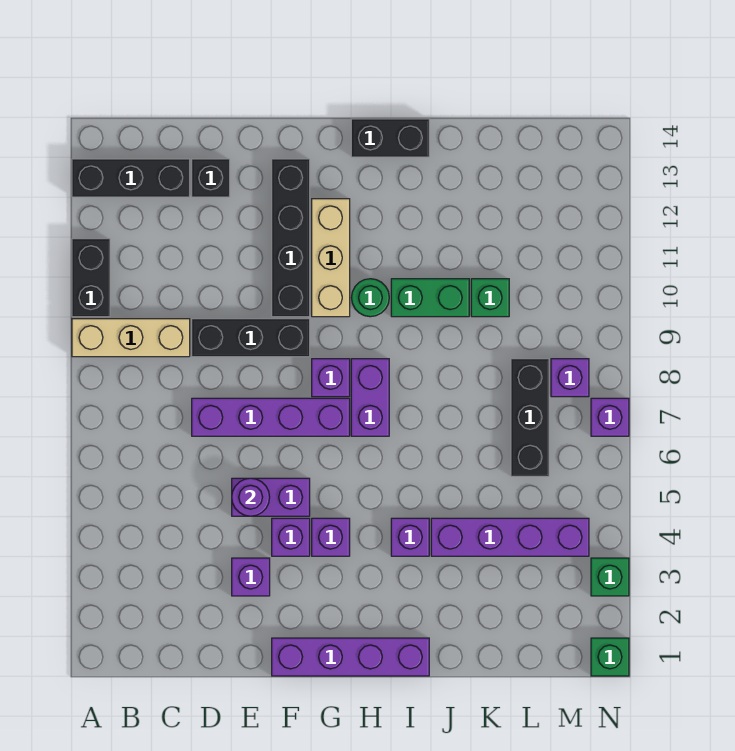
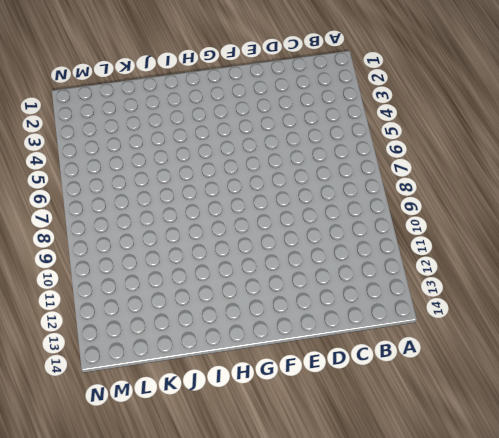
none -> tan 1x3 brick [72,319,190,357]
none -> black 1x2 brick [72,239,110,317]
none -> black 1x3 brick [72,159,190,197]

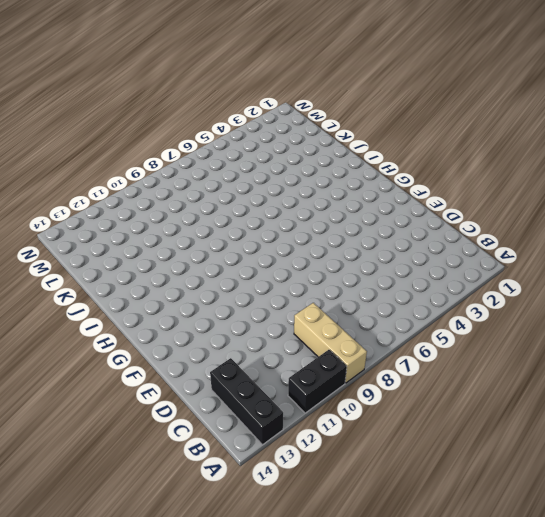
none -> purple 1x4 brick [192,398,350,436]
none -> black 1x3 brick [192,319,310,357]
none -> black 1x1 brick [192,159,230,197]

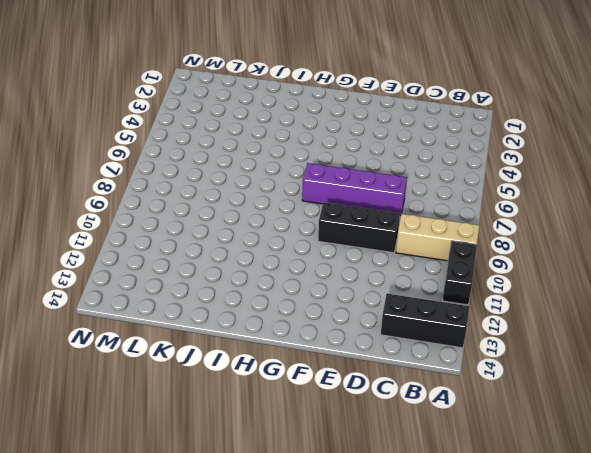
none -> black 1x1 brick [192,159,230,197]
none -> purple 1x1 brick [232,558,270,596]
none -> purple 1x2 brick [232,478,310,516]

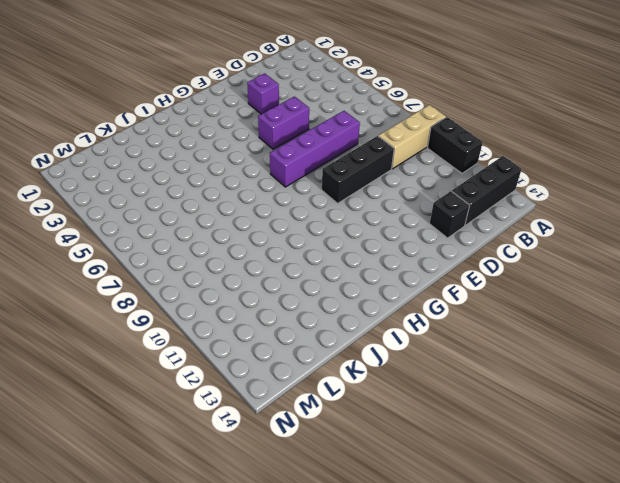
none -> purple 1x4 brick [272,638,429,676]
none -> purple 1x1 brick [272,518,310,556]
none -> black 1x4 brick [272,159,310,317]

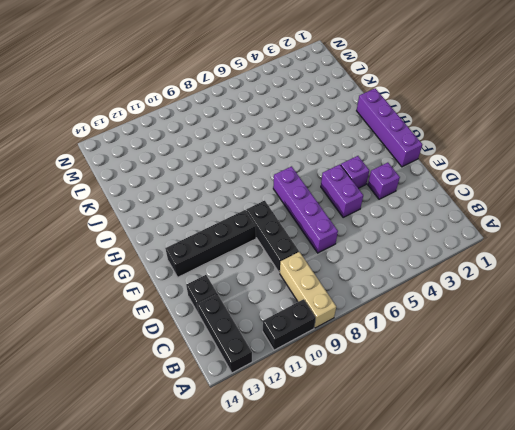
none -> purple 1x1 brick [312,518,350,556]
none -> purple 1x1 brick [312,359,350,397]
none -> tan 1x3 brick [312,199,350,317]

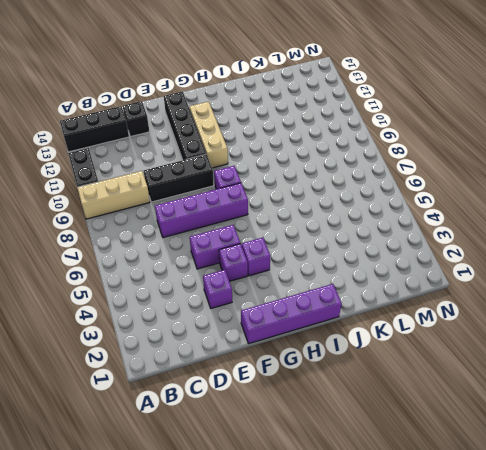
none -> purple 1x2 brick [351,359,389,436]
none -> green 1x1 round brick [351,279,389,317]
none -> black 1x2 brick [351,119,429,157]

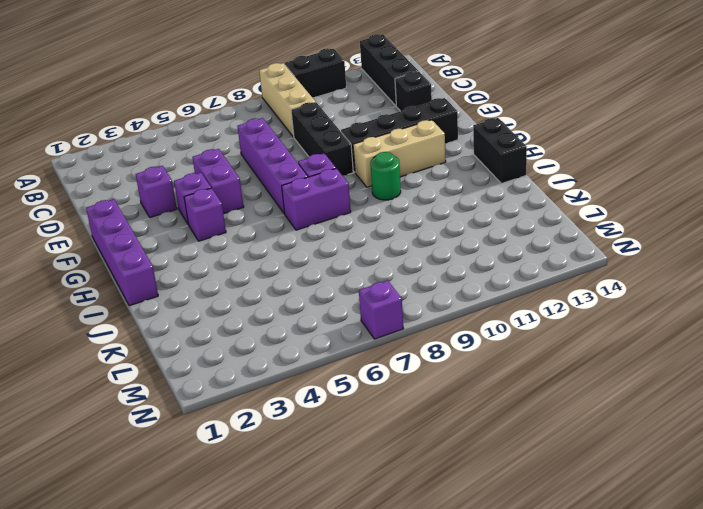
none -> purple 1x1 brick [391,518,429,556]
none -> green 1x2 brick [391,279,469,317]
none -> purple 1x4 brick [431,518,589,556]

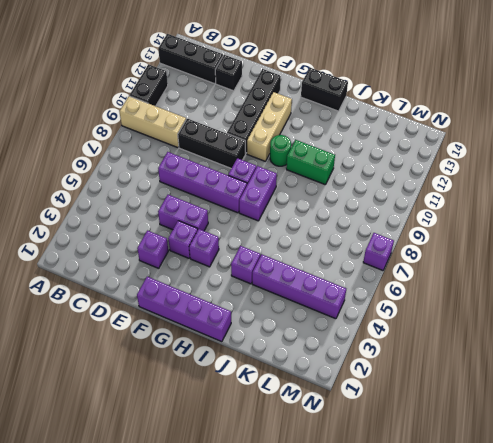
none -> green 1x1 brick [471,279,509,317]
none -> black 1x3 brick [511,359,549,476]
none -> purple 1x1 brick [551,359,589,397]

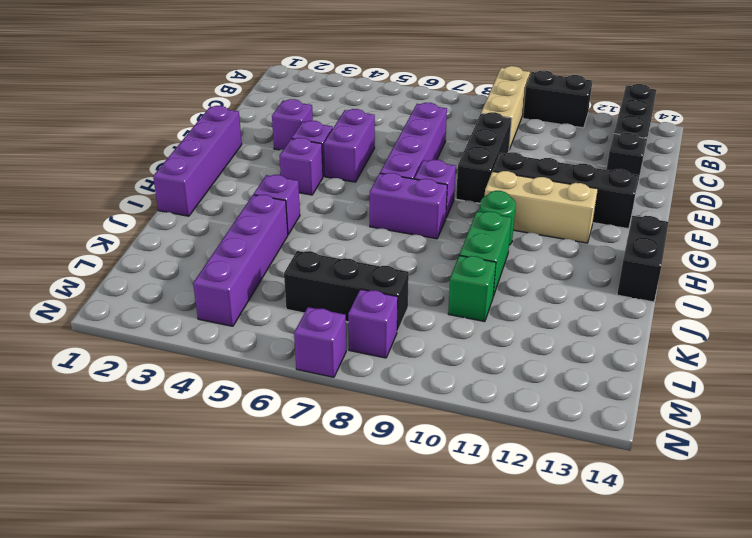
none -> green 1x1 brick [591,638,629,676]
none -> green 1x1 brick [591,558,629,596]
none -> purple 1x1 round brick [232,478,270,516]

